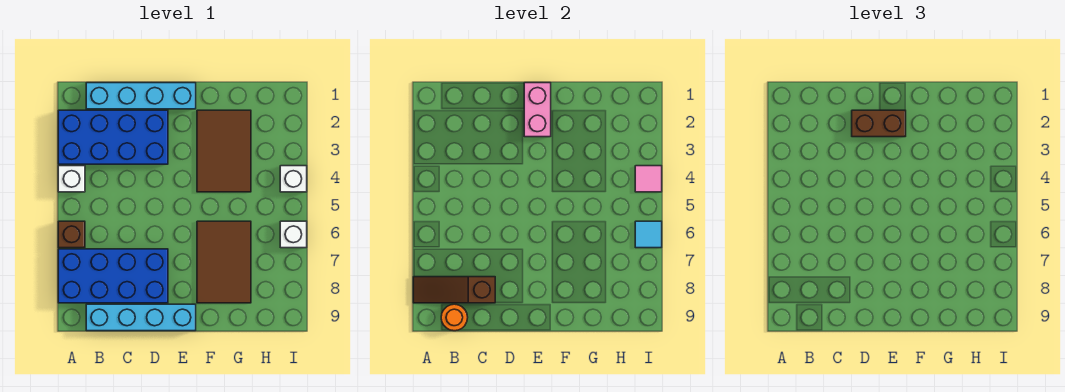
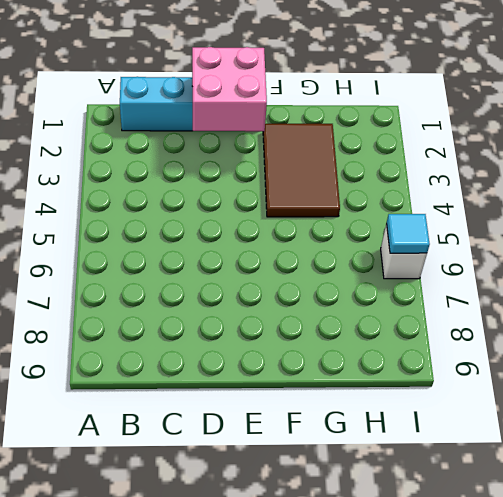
pink 2x2 brick [192,47,267,131] -> pink 1x2 brick [524,83,551,137]
none -> blue 2x4 brick [58,110,168,164]
none -> white 1x1 brick [58,166,85,192]
none -> brown 1x1 brick [58,221,85,248]

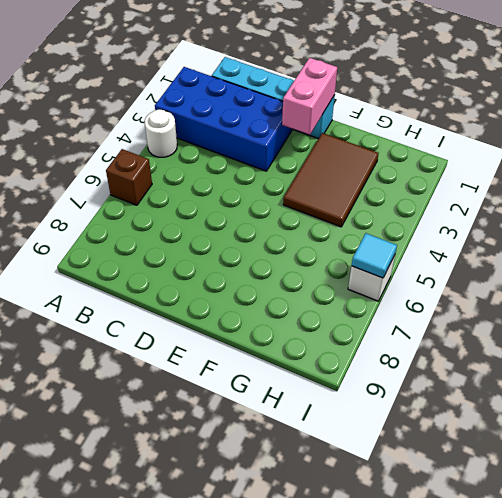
white 1x1 round brick [145,109,177,157] -> white 1x1 brick [58,166,85,192]
none -> blue 2x4 brick [58,249,168,303]
none -> cyan 1x4 brick [86,304,196,331]
none -> brown 2x3 tile [197,221,251,303]

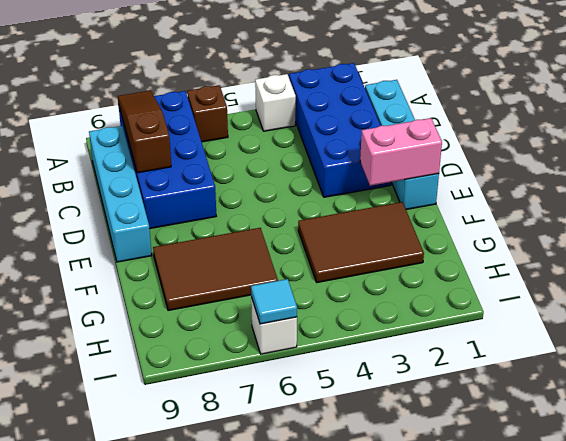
none -> white 1x1 brick [280,166,307,192]
none -> orange 1x1 round brick [441,304,468,331]
none -> pink 1x1 tile [635,166,662,192]

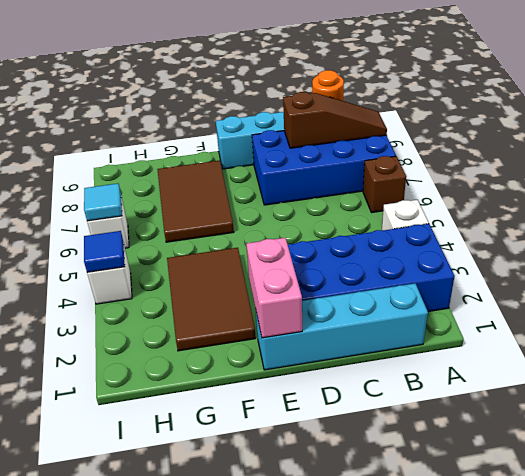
blue 1x1 tile [84,231,125,272] -> pink 1x1 tile [635,166,662,192]
none -> brown 1x2 brick [852,110,906,137]

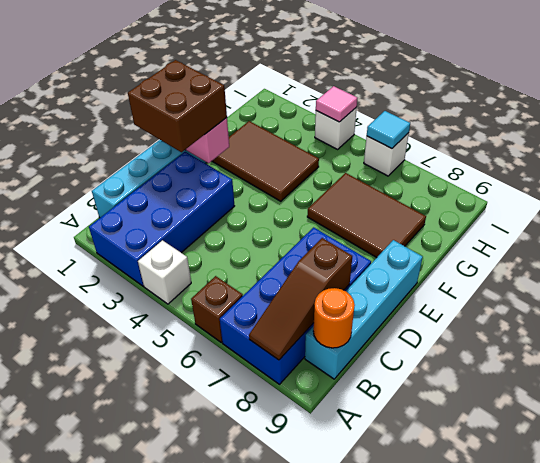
brown 2x2 brick [128,60,227,152] -> brown 1x2 brick [852,110,906,137]

